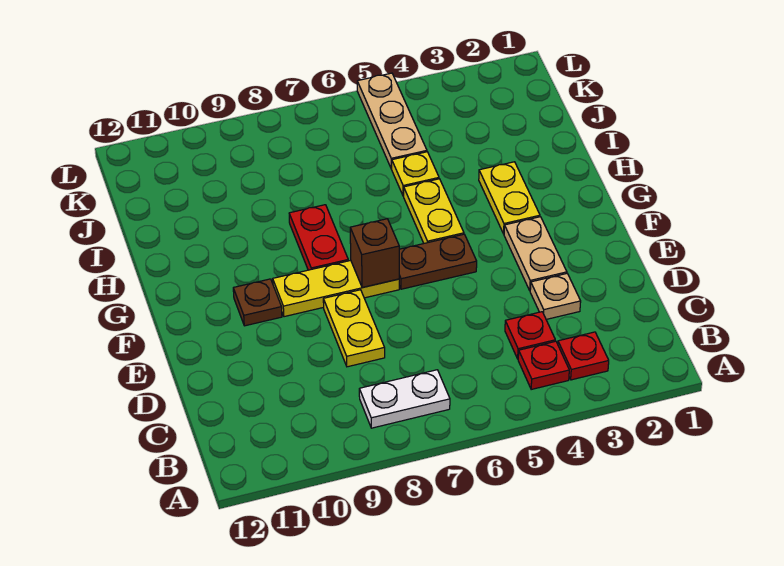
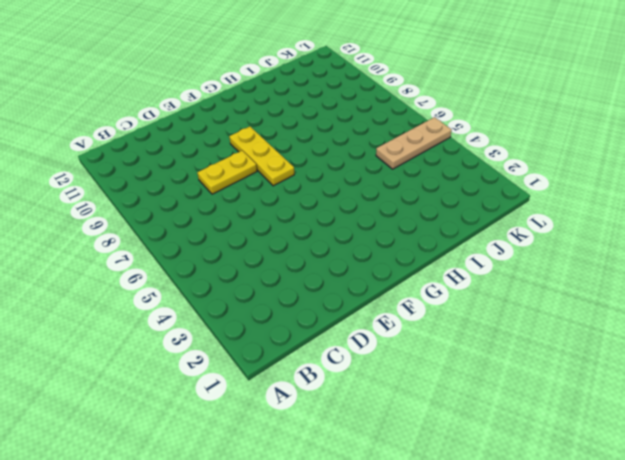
none -> red 1x1 plate [558,332,609,380]
none -> red 1x1 plate [518,341,569,389]
none -> white 1x2 plate [359,370,450,428]

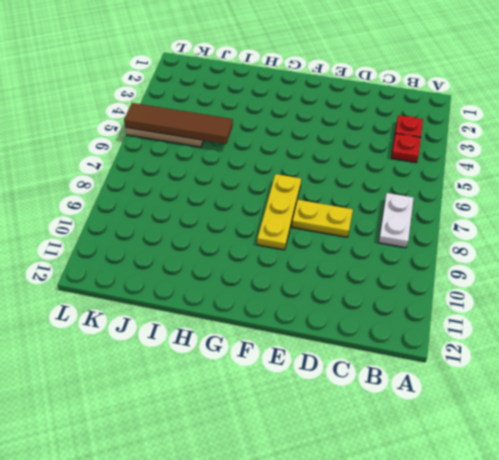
brown 1x4 tile [124,103,233,144] -> none
none -> red 1x1 plate [505,312,555,359]
none -> tan 1x1 plate [530,274,581,319]
none -> tan 1x2 plate [504,217,567,290]

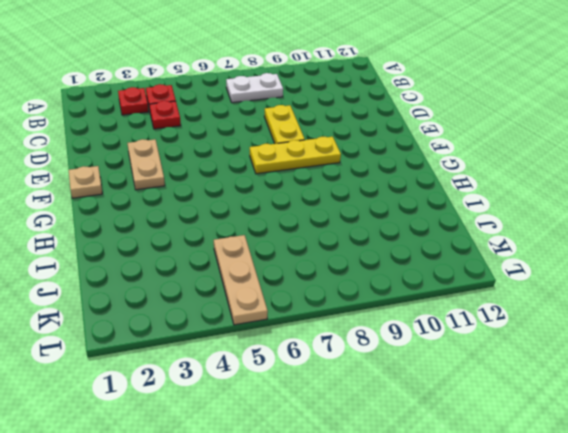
tan 1x1 plate [69,166,102,198] -> tan 1x1 plate moved to [530,274,581,319]
none -> brown 1x2 plate [399,234,477,289]
none -> brown 1x1 plate [233,279,282,326]
none -> yellow 1x2 plate [479,162,540,234]

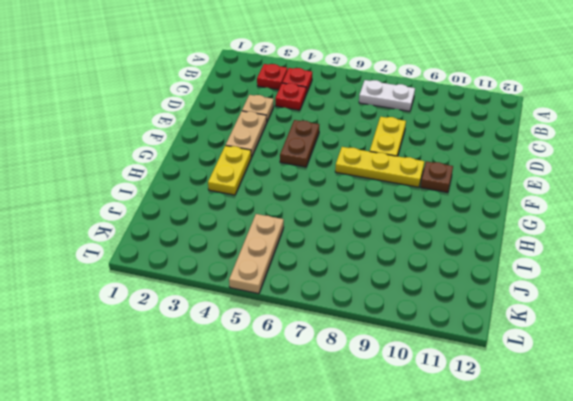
brown 1x2 plate [280,120,319,167] -> brown 1x2 plate turned to [399,234,477,289]
none -> yellow 1x2 plate [404,179,464,243]
none -> red 1x2 plate [289,205,348,270]
none -> yellow 1x1 plate [392,152,439,196]

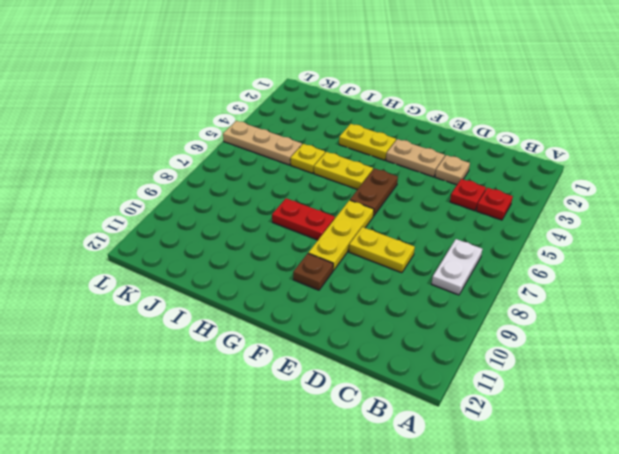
none -> red 1x1 plate [558,332,609,380]
none -> brown 1x1 brick [350,219,399,288]

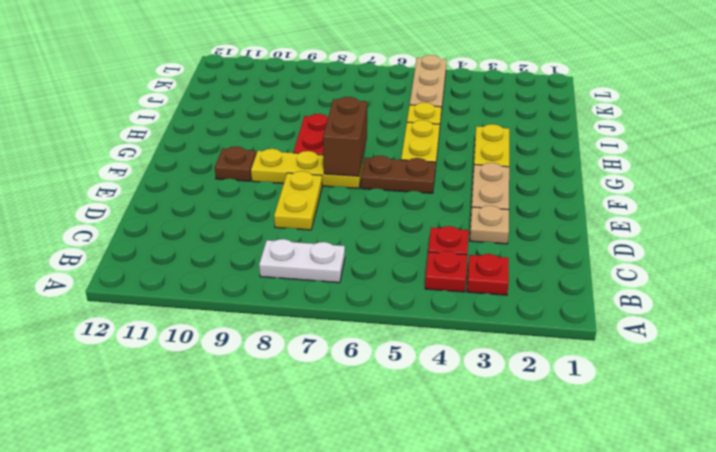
brown 1x2 brick [323,97,367,176] -> brown 1x1 brick [350,219,399,288]

